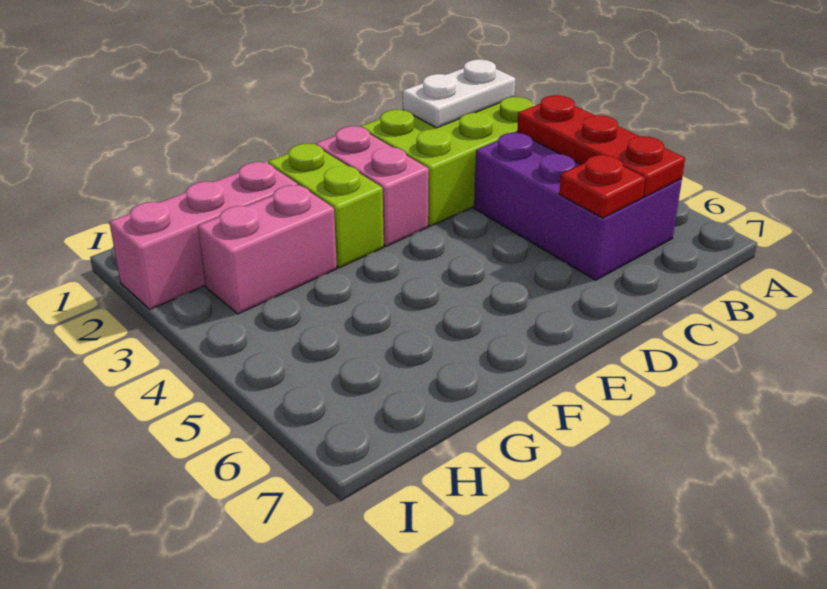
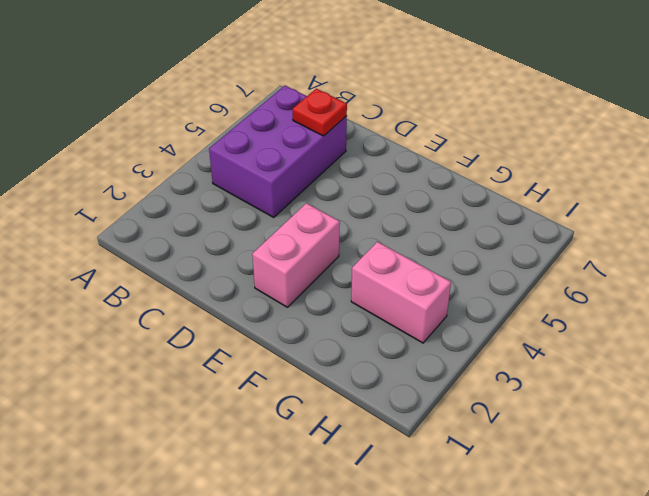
none -> lime 2x3 brick [360,97,533,226]
none -> lime 1x2 brick [268,144,384,268]

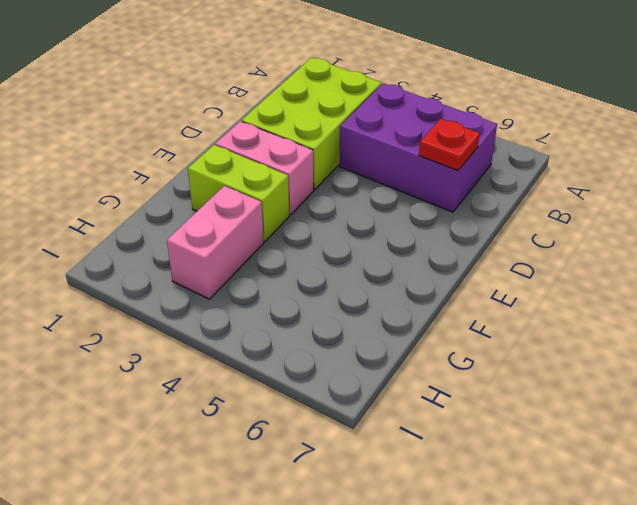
none -> pink 1x3 brick [109,162,298,309]
none -> white 1x2 plate [403,59,516,128]

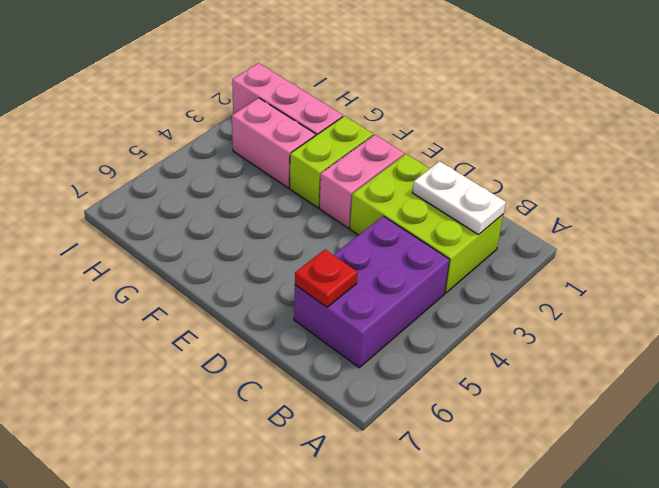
none -> red 1x3 plate [517,95,685,197]

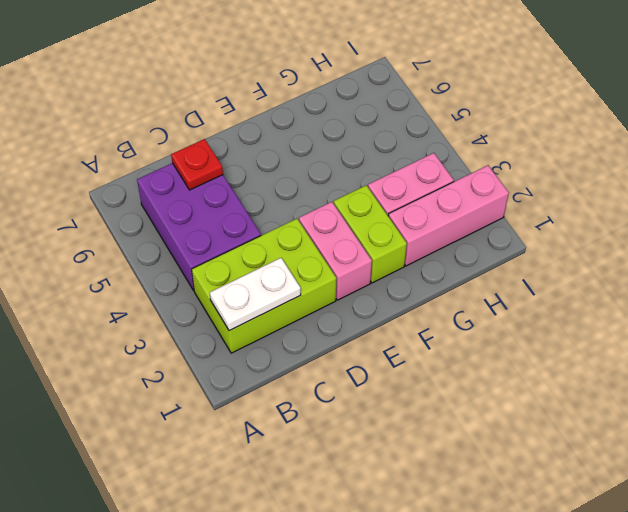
none -> red 1x3 plate [517,95,685,197]

